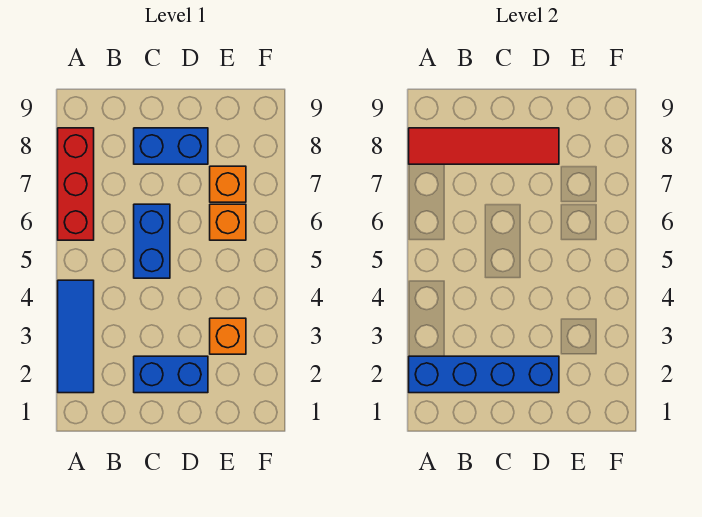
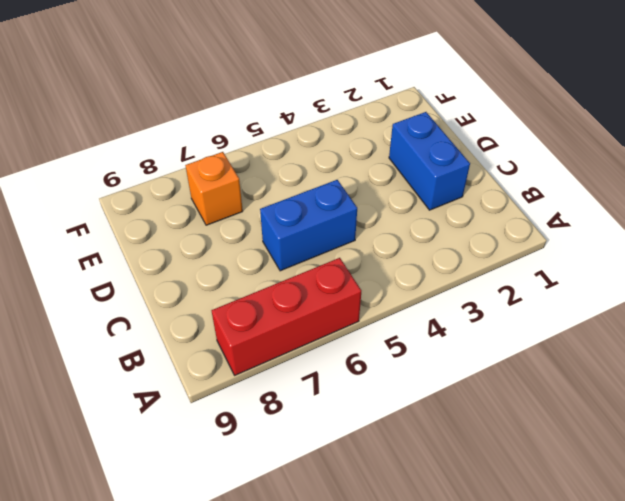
none -> blue 1x3 tile [58,280,94,393]
none -> blue 1x2 brick [134,128,208,164]

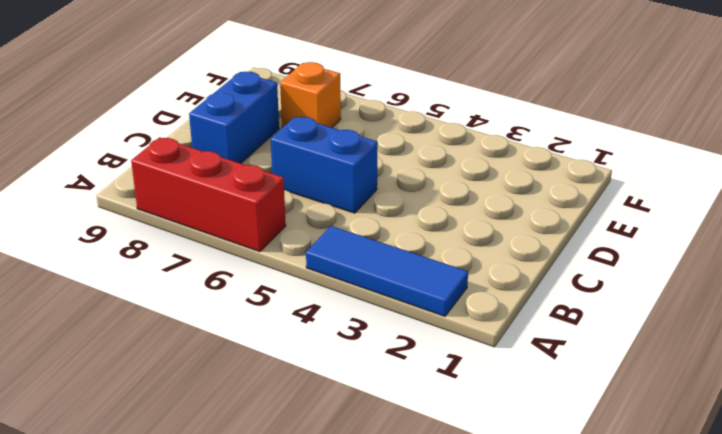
none -> blue 1x2 brick [134,356,208,393]
none -> orange 1x1 brick [210,318,246,354]

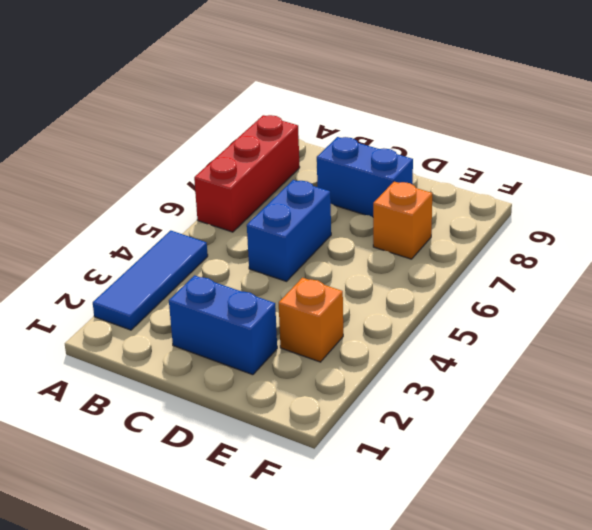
none -> orange 1x1 brick [210,204,246,240]
none -> blue 1x4 brick [409,356,559,393]

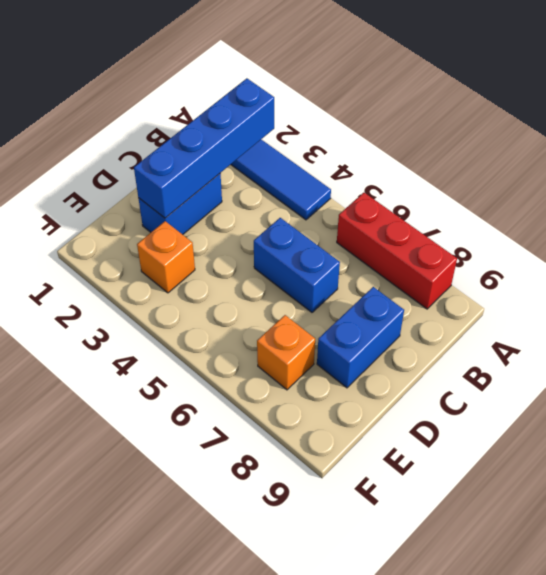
none -> orange 1x1 brick [210,204,246,240]
none -> red 1x4 tile [409,128,559,164]

